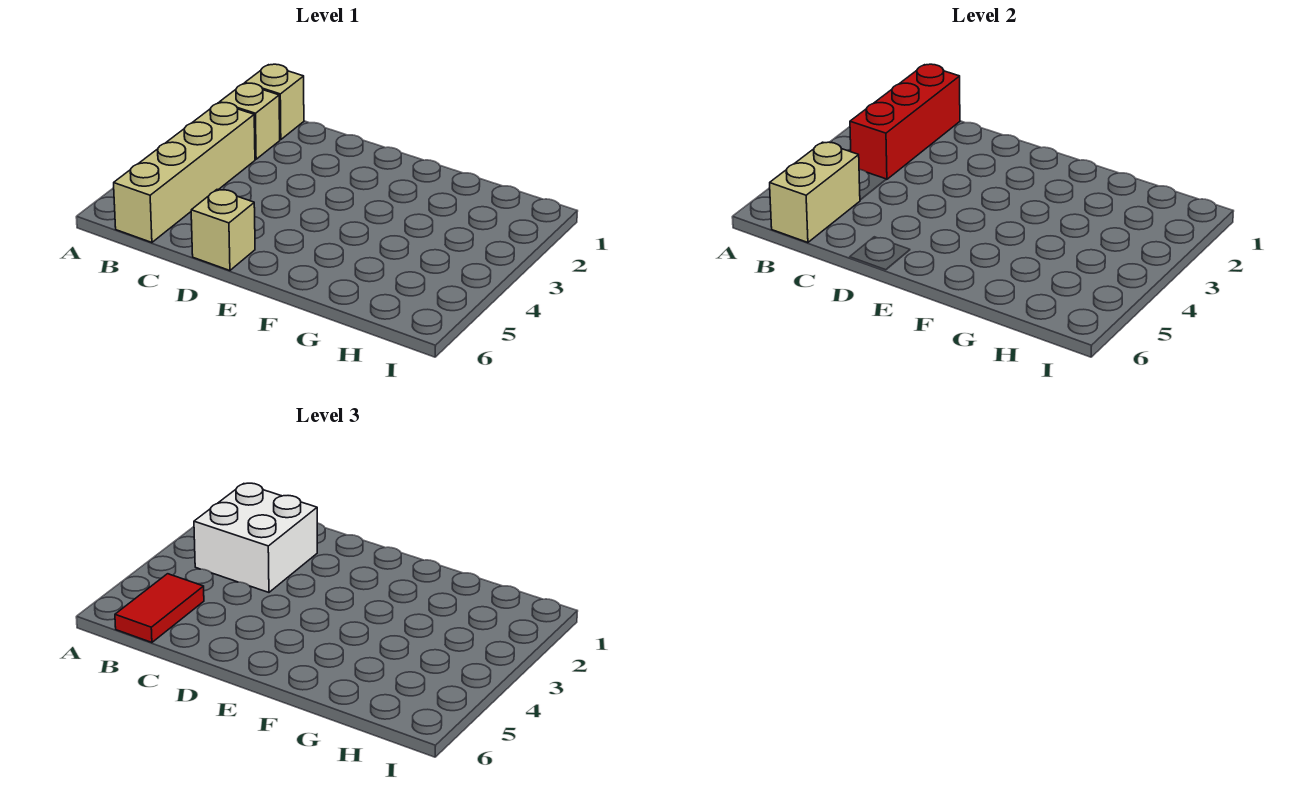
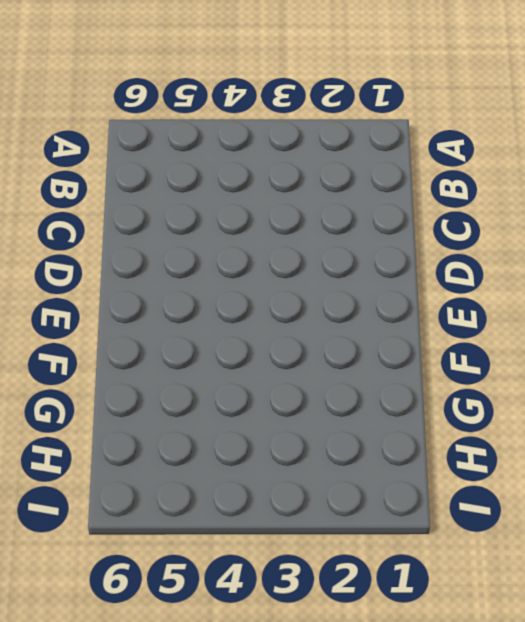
none -> tan 1x1 brick [245,64,304,140]
none -> tan 1x1 brick [220,83,280,159]

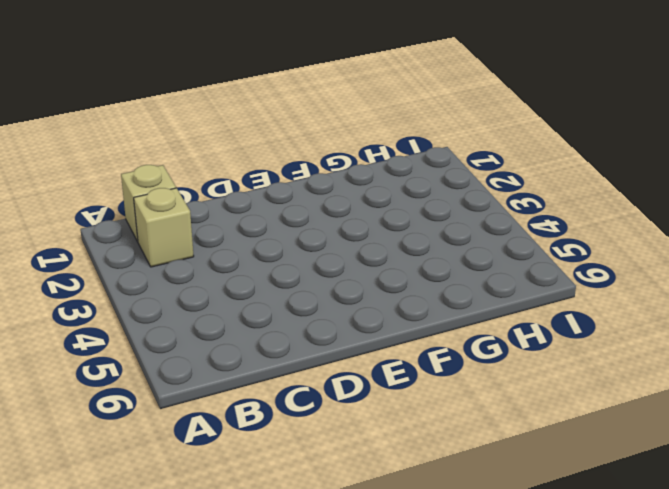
none -> tan 1x4 brick [114,103,255,243]
none -> tan 1x1 brick [191,190,255,271]

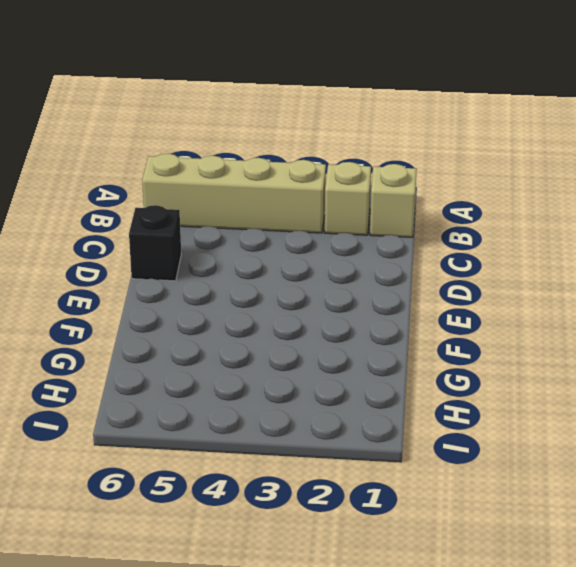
black 1x1 brick [129,205,181,281] -> tan 1x1 brick [191,190,255,271]
none -> red 1x3 brick [850,64,960,179]
none -> tan 1x2 brick [770,142,860,243]

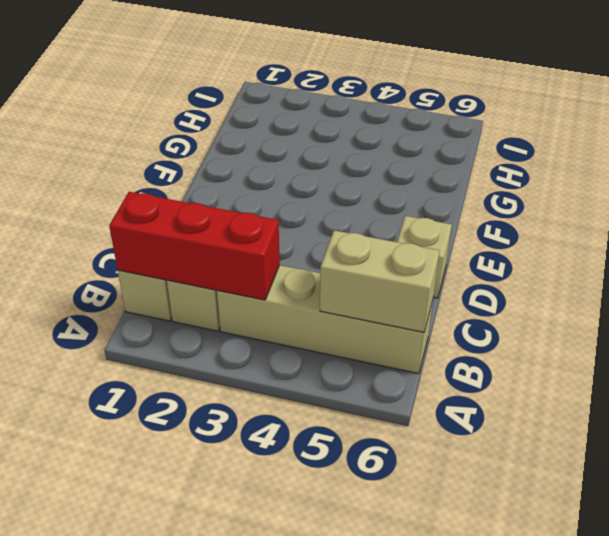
none -> white 2x2 brick [194,483,317,592]
none -> red 1x2 tile [115,574,204,643]

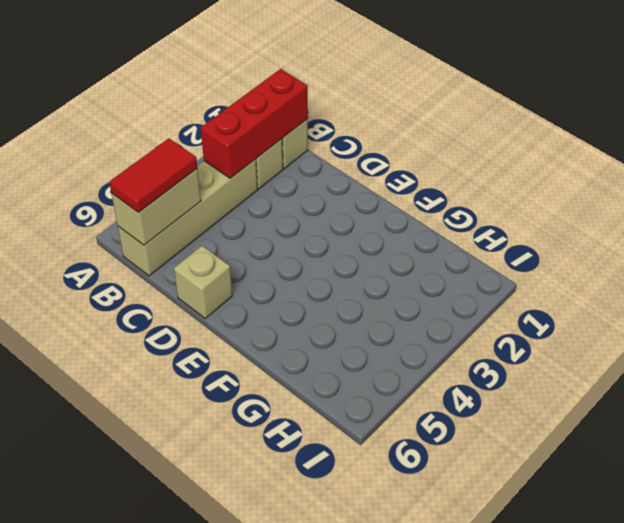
none -> white 2x2 brick [194,483,317,592]

